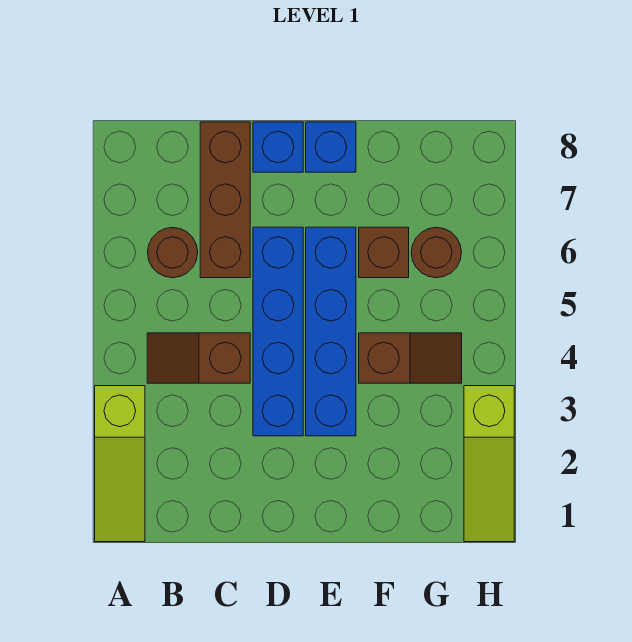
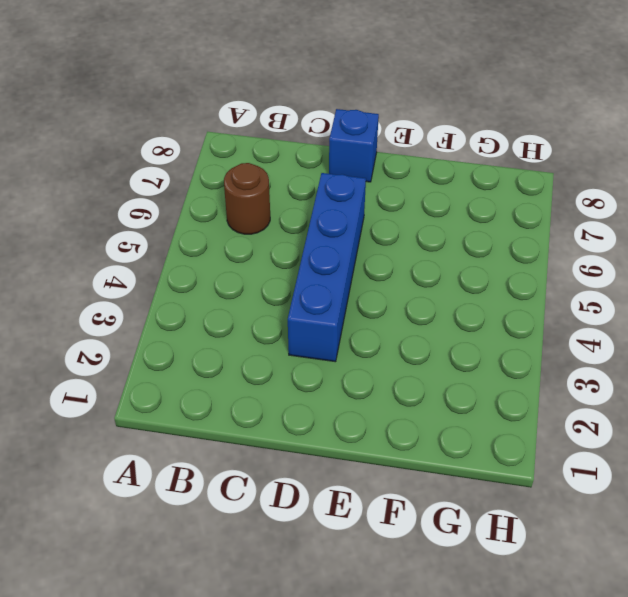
none -> lime 1x3 slope [95,386,145,542]
none -> brown 1x2 slope [147,333,250,383]
none -> brown 1x3 brick [200,122,250,278]

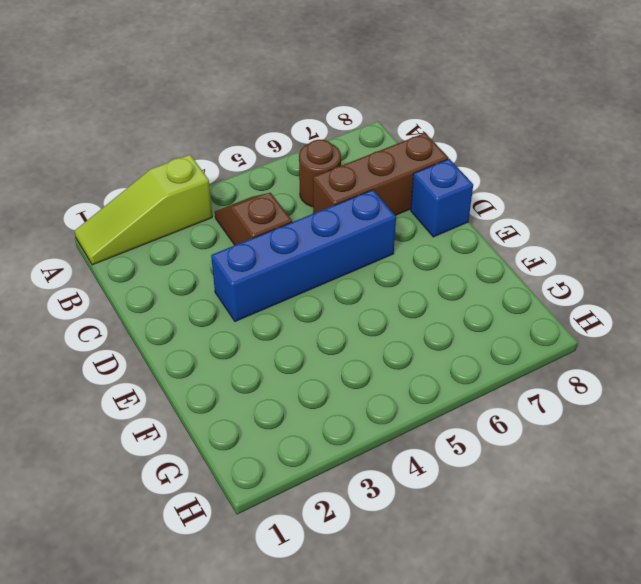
none -> blue 1x4 brick [306,227,356,436]
none -> blue 1x1 brick [306,122,356,172]
none -> brown 1x2 slope [359,333,462,383]

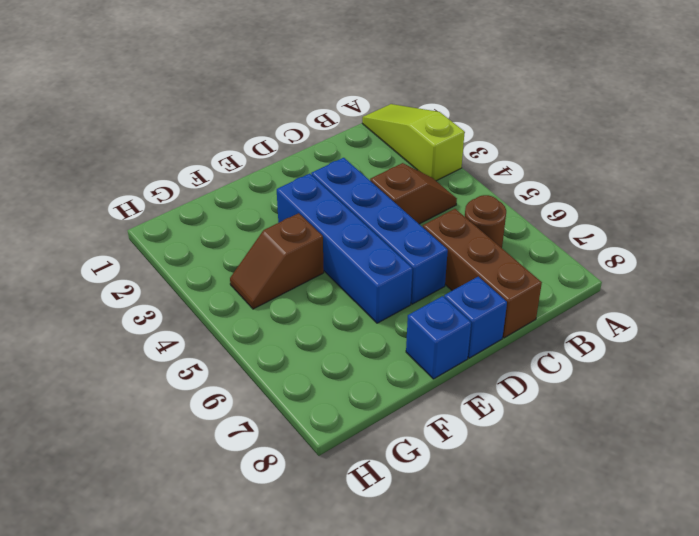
none -> brown 1x1 brick [359,227,409,278]
none -> brown 1x1 round brick [411,228,461,278]
none -> lime 1x3 slope [464,386,514,542]

